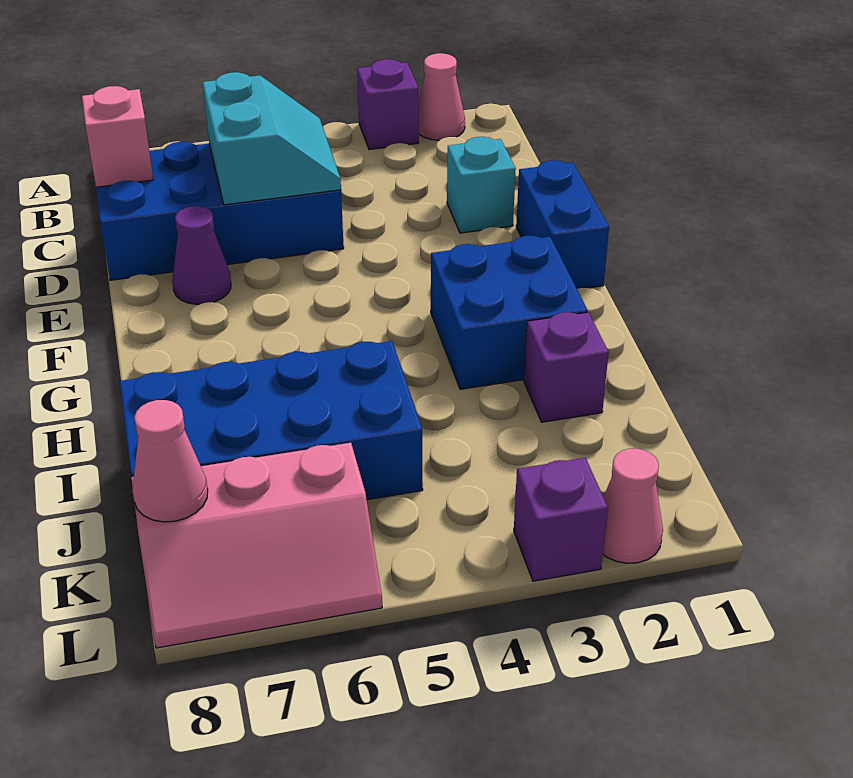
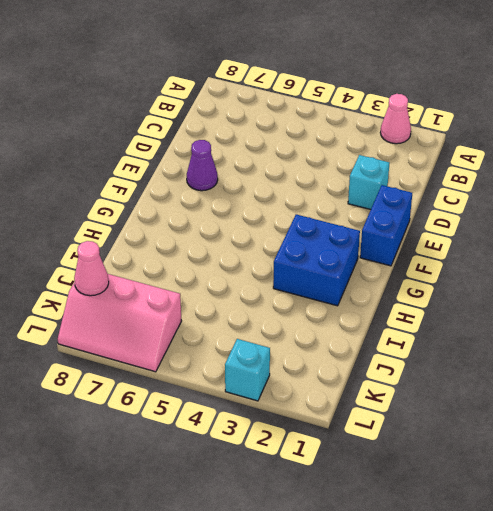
cyan 1x1 brick [225,339,270,401] -> purple 1x1 brick [514,458,608,581]
none -> purple 1x1 brick [357,59,419,150]
none -> blue 2x4 brick [96,142,344,280]
none -> purple 1x1 brick [524,312,609,422]

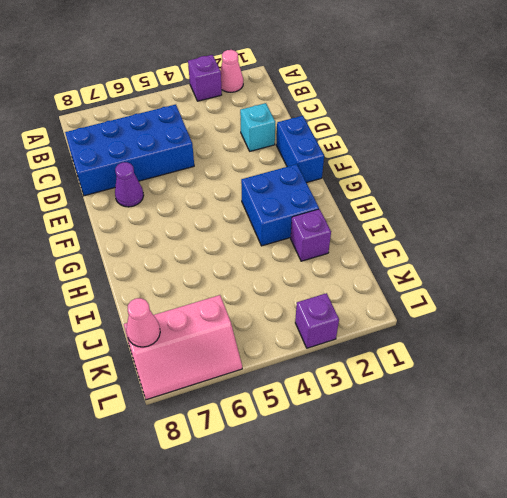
none -> blue 2x4 brick [120,341,423,500]
none -> pink 1x1 cone [603,448,663,563]
none -> cyan 2x2 slope [203,72,341,205]

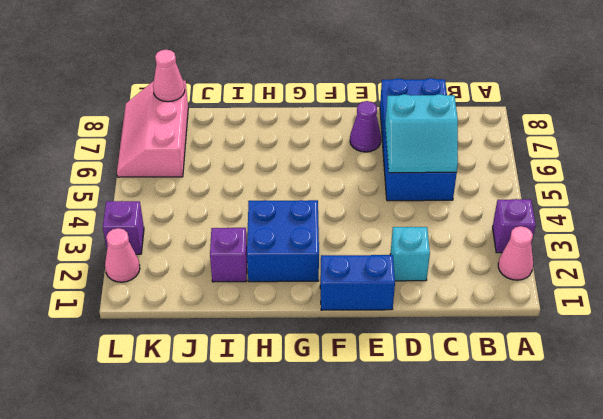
none -> blue 2x4 brick [120,341,423,500]
none -> pink 1x1 brick [82,86,153,187]

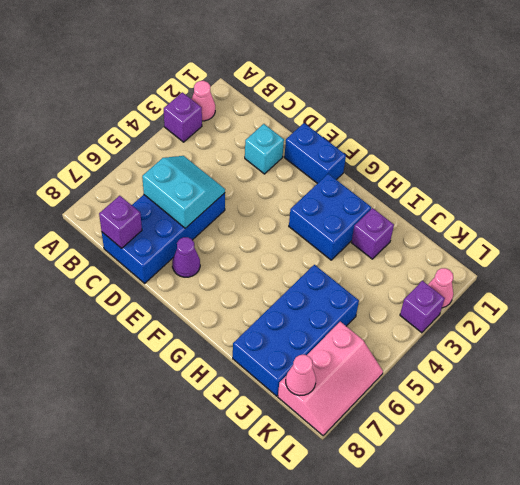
purple 1x1 brick [99,196,142,248] -> pink 1x1 brick [82,86,153,187]

